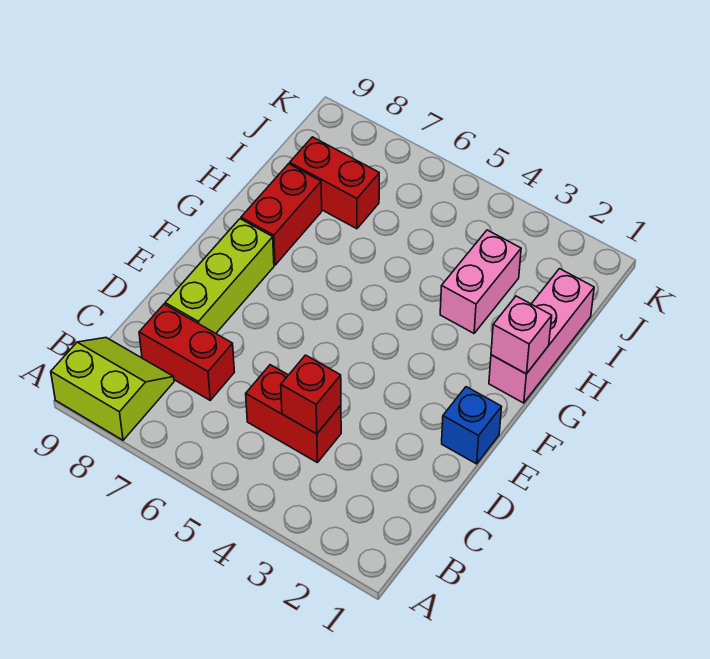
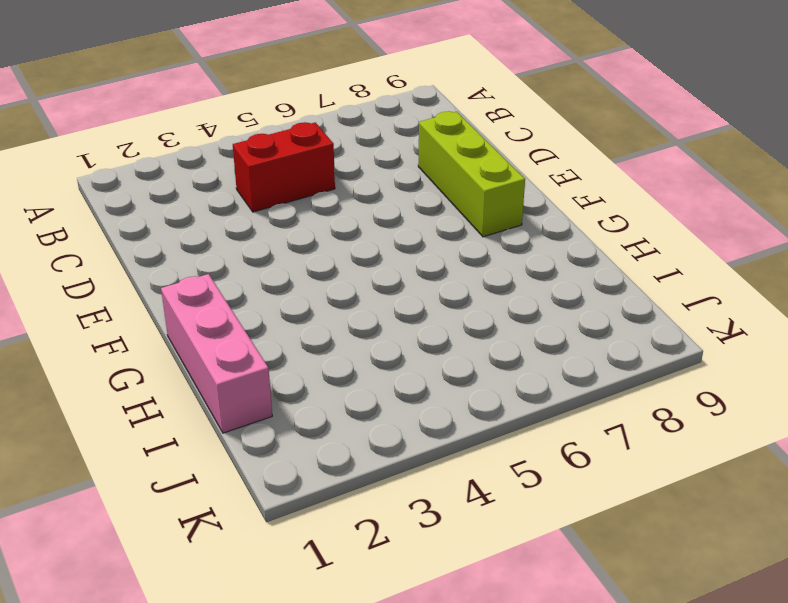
none -> lime 2x2 slope [51,338,174,440]
none -> red 1x2 brick [139,304,234,400]

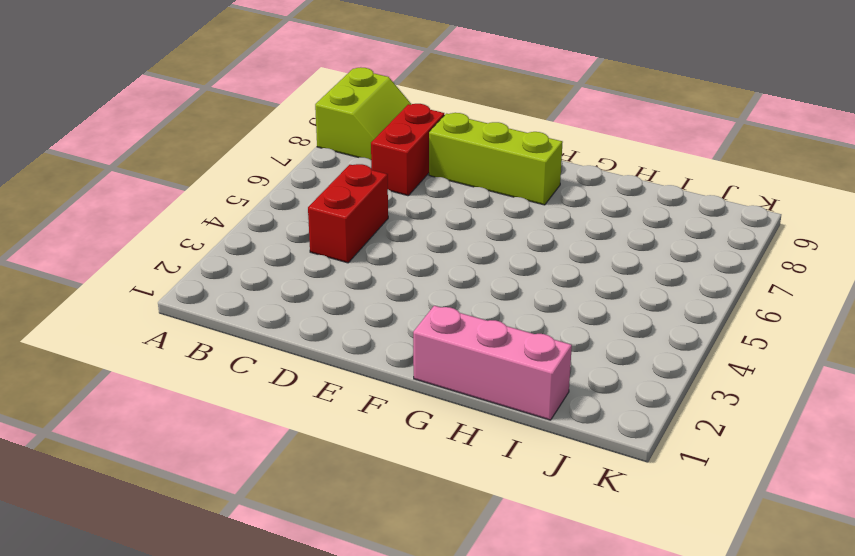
none -> blue 1x1 brick [442,387,501,464]
none -> red 1x2 brick [241,164,322,265]

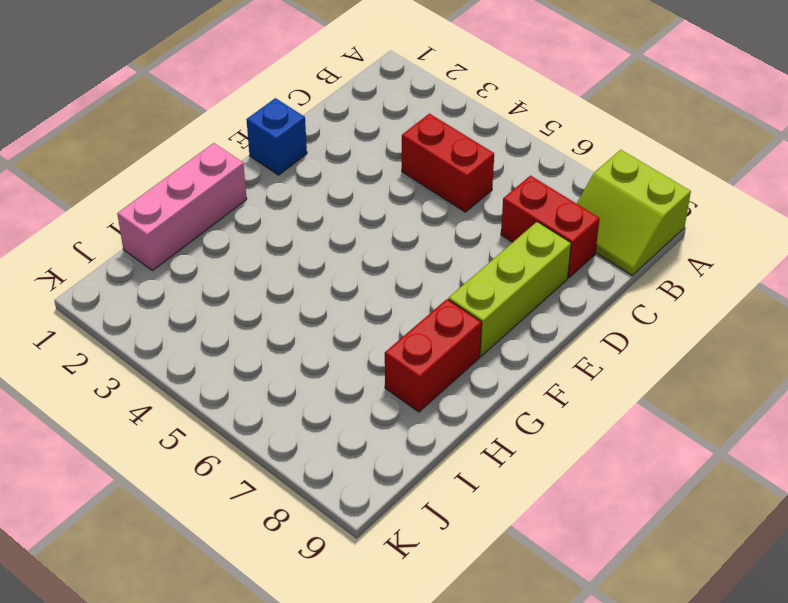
none -> pink 1x2 brick [440,230,521,333]
none -> red 1x2 brick [290,137,379,229]

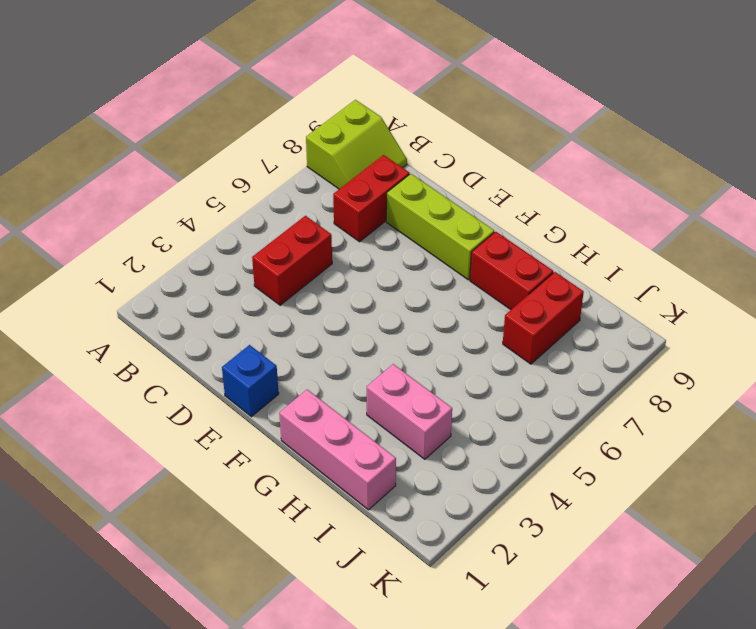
none -> red 1x1 brick [281,355,341,434]
none -> pink 1x1 brick [491,296,552,374]

